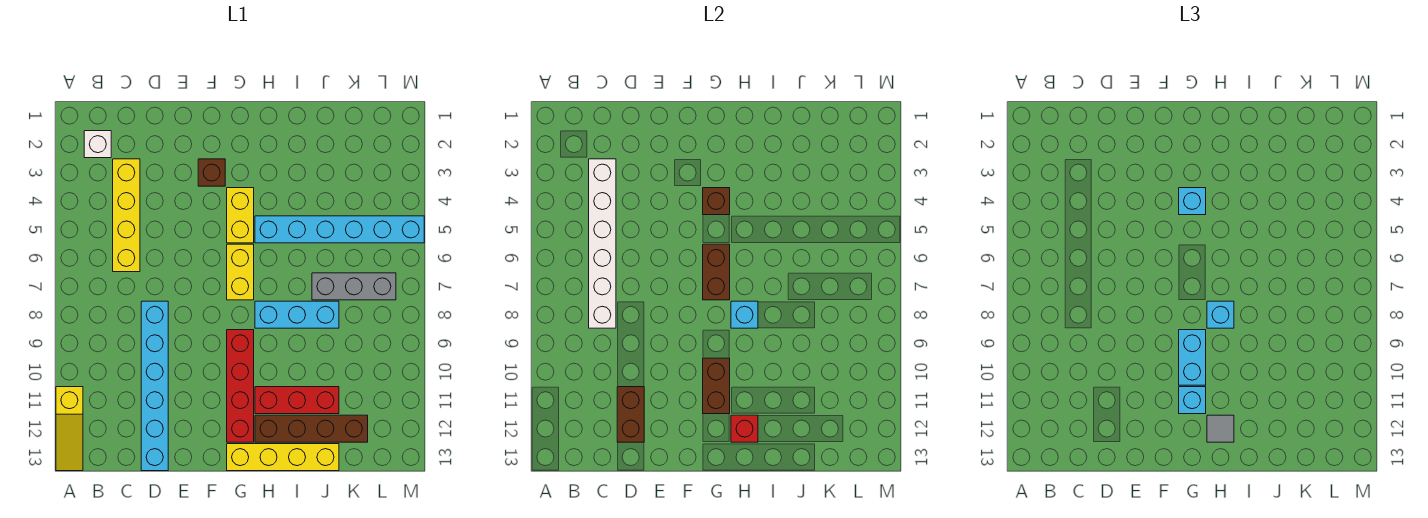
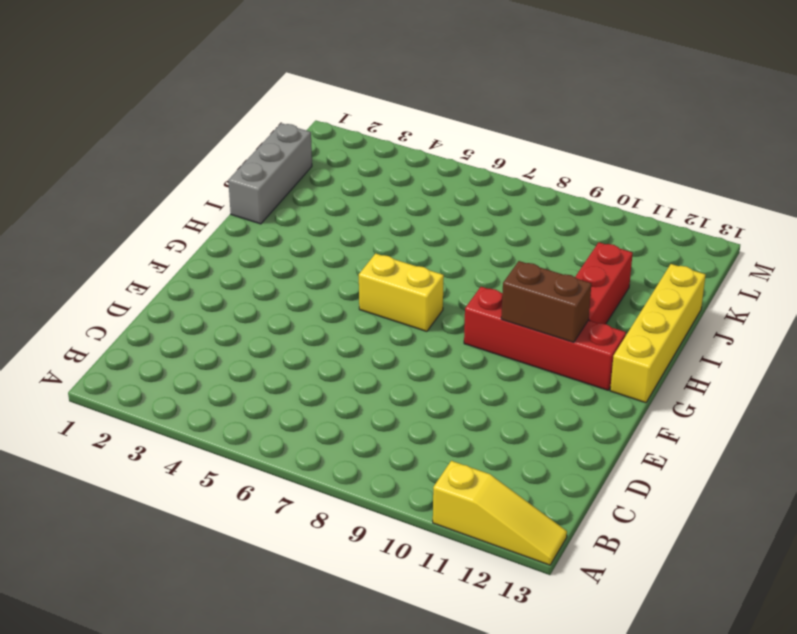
grey 1x3 brick [228,123,312,224] -> grey 1x3 brick moved to [312,273,396,300]
none -> white 1x1 brick [84,131,111,158]
none -> yellow 1x4 brick [113,159,140,272]
none -> cyan 1x6 brick [141,301,168,471]

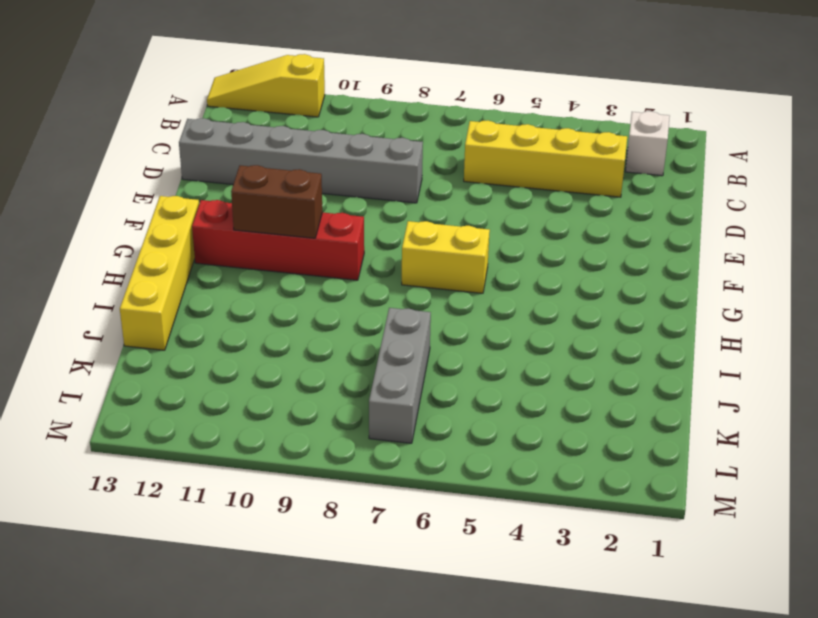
grey 1x6 brick [179,118,423,203] -> cyan 1x6 brick [141,301,168,471]
none -> brown 1x1 brick [198,159,225,186]
none -> yellow 1x2 brick [227,188,254,243]
none -> cyan 1x6 brick [255,216,424,243]

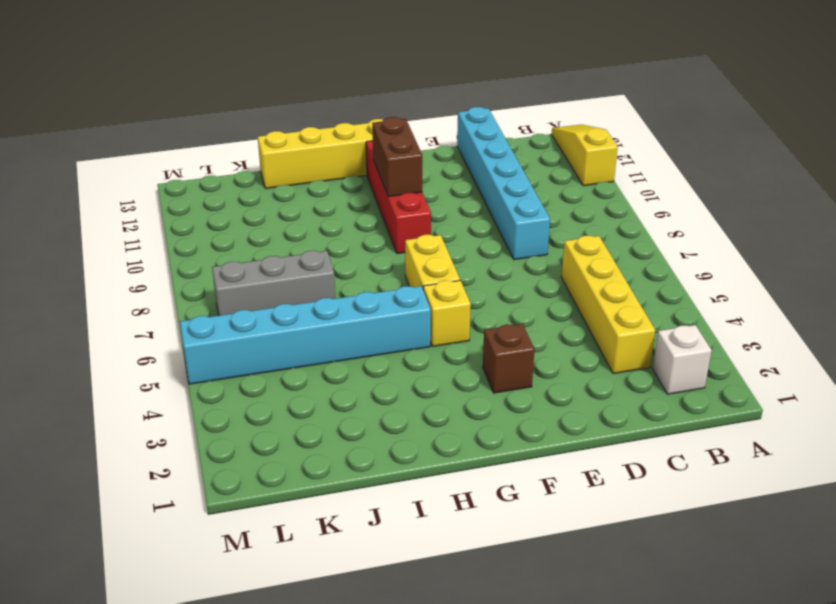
yellow 1x1 brick [423,280,471,346] -> yellow 1x2 brick [227,188,254,243]
none -> cyan 1x3 brick [255,301,339,328]
none -> red 1x3 brick [255,387,339,414]
none -> brown 1x4 brick [255,415,368,442]

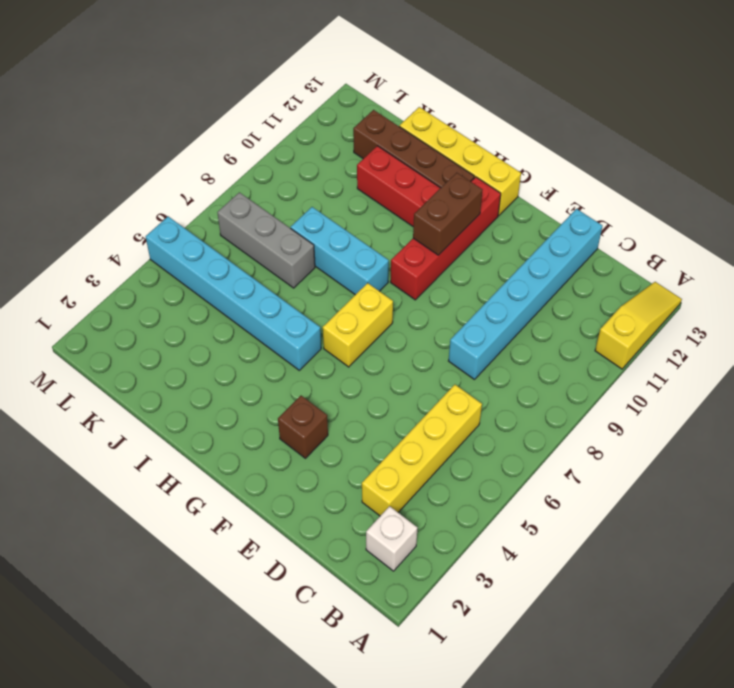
none -> yellow 1x2 brick [227,188,254,243]
none -> white 1x6 brick [589,159,616,328]
none -> brown 1x2 brick [617,387,644,442]

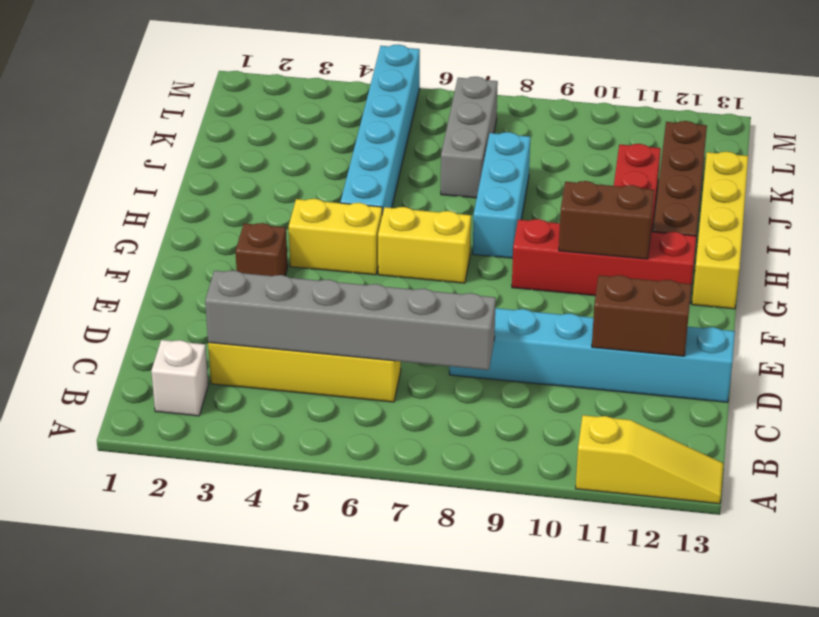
grey 1x6 brick [205,270,496,370] -> white 1x6 brick [589,159,616,328]
none -> brown 1x1 brick [703,188,730,215]
none -> brown 1x2 brick [703,244,730,300]
none -> cyan 1x1 brick [731,301,758,328]

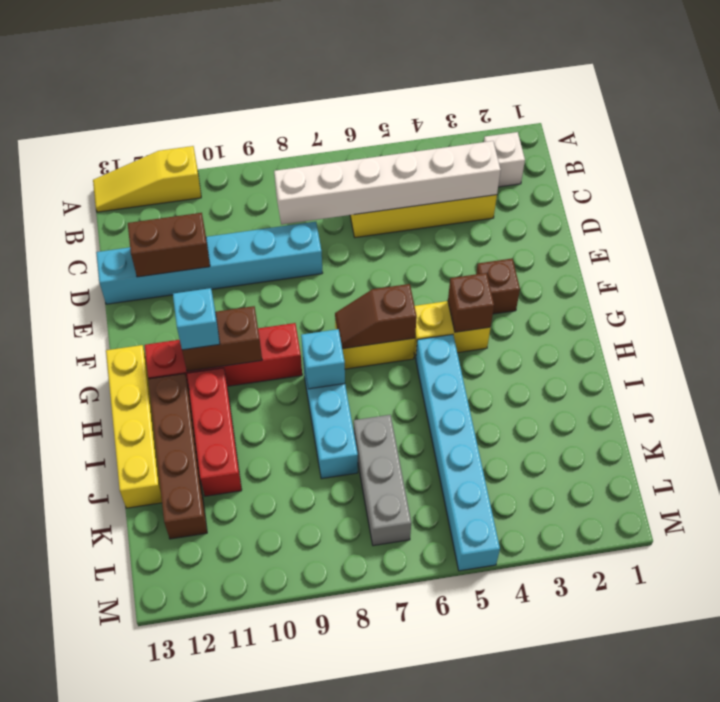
brown 1x2 slope [335,284,417,349] -> brown 1x2 brick [703,244,730,300]
none -> red 1x1 brick [731,415,758,442]
none -> cyan 1x1 brick [1179,188,1206,215]
none -> cyan 1x2 brick [1179,330,1206,385]

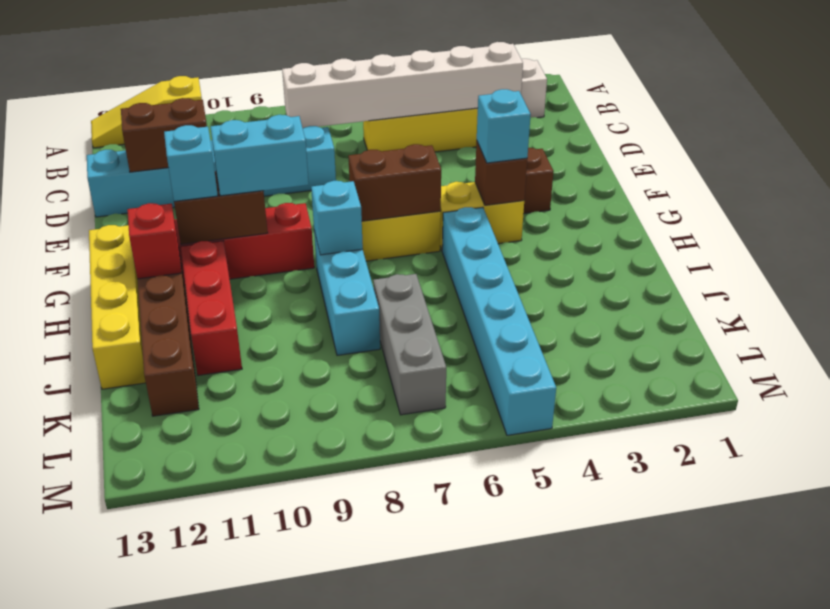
none -> cyan 1x1 brick [1207,301,1234,328]
none -> grey 1x1 tile [1207,415,1234,442]

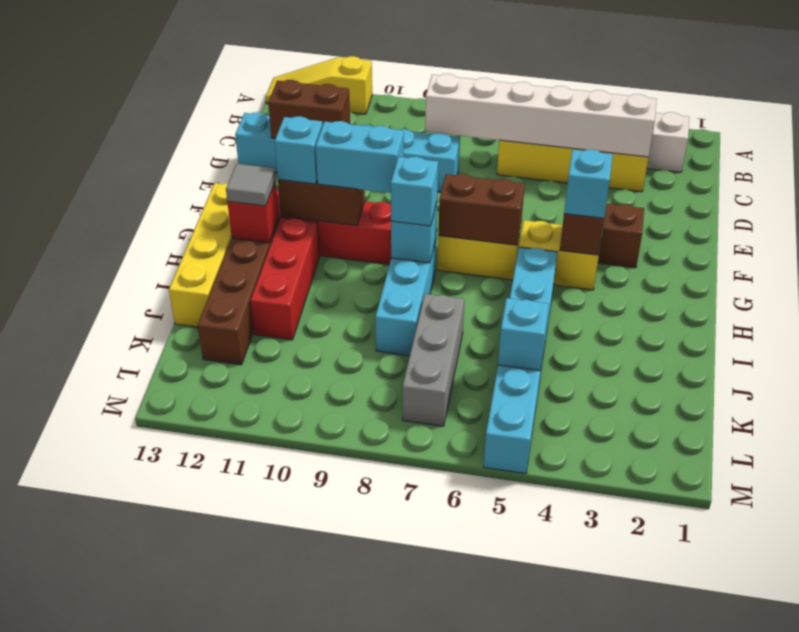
cyan 1x1 brick [498,298,549,370] -> none

